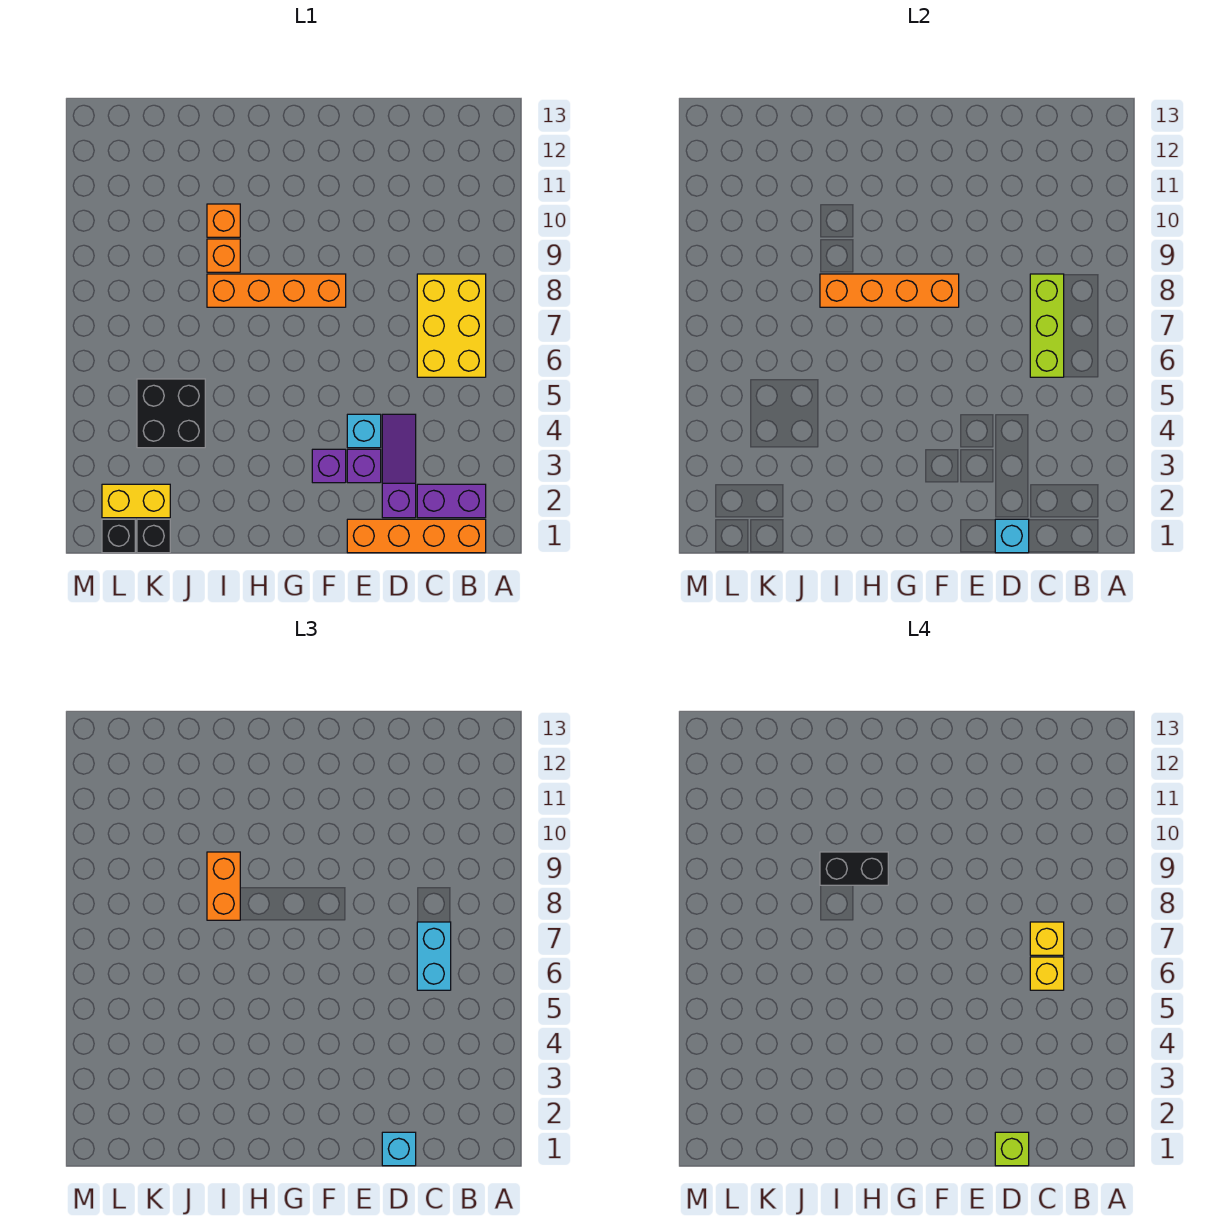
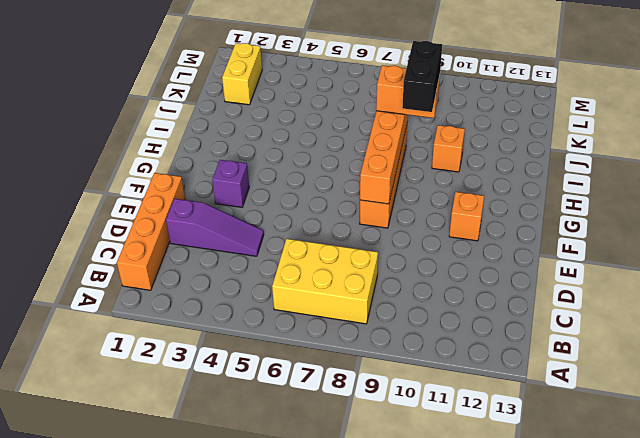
orange 1x1 brick [449,192,484,241] -> orange 1x1 brick moved to [207,239,240,272]
none -> purple 1x2 brick [417,484,486,518]
none -> purple 1x1 brick [347,449,381,483]
none -> cyan 1x1 brick [347,414,381,448]

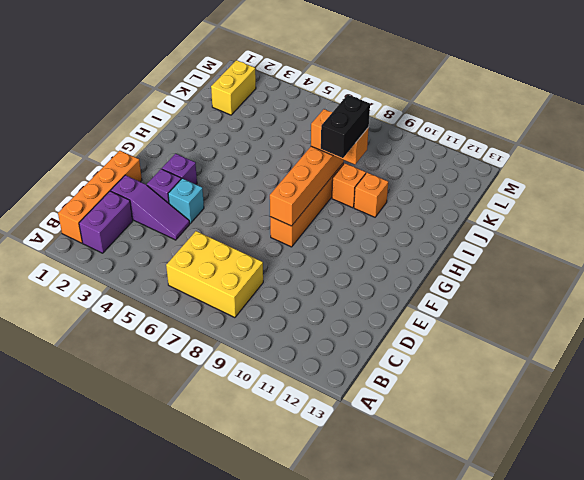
none -> black 2x2 brick [137,379,205,448]
none -> black 1x1 brick [137,519,170,553]
none -> black 1x1 brick [102,519,135,553]

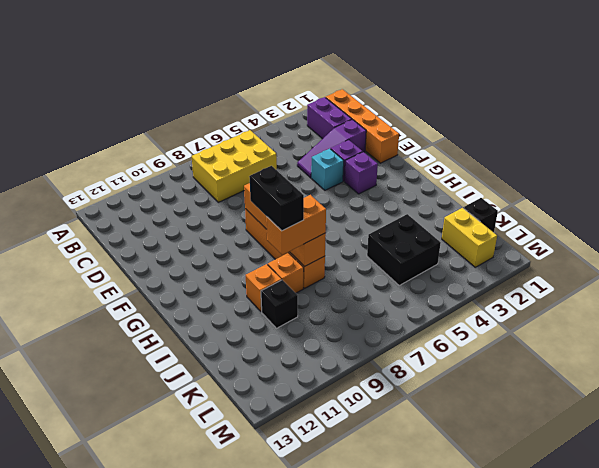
black 1x1 brick [261,280,298,328] -> black 1x1 brick moved to [102,519,135,553]
none -> lime 1x3 brick [1030,274,1064,377]
none -> cyan 1x1 brick [995,519,1029,553]
none -> cyan 1x2 brick [417,922,451,990]

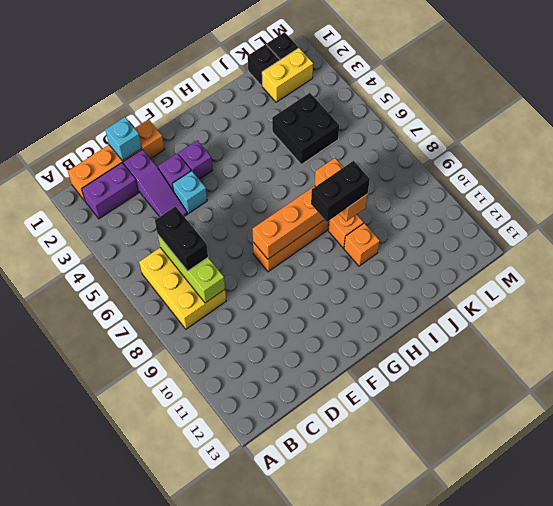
black 1x2 brick [155,206,208,271] -> cyan 1x2 brick [417,922,451,990]
none -> cyan 1x1 brick [382,1132,416,1166]
none -> yellow 1x1 brick [1030,957,1064,990]
none -> yellow 1x1 brick [1030,922,1064,955]

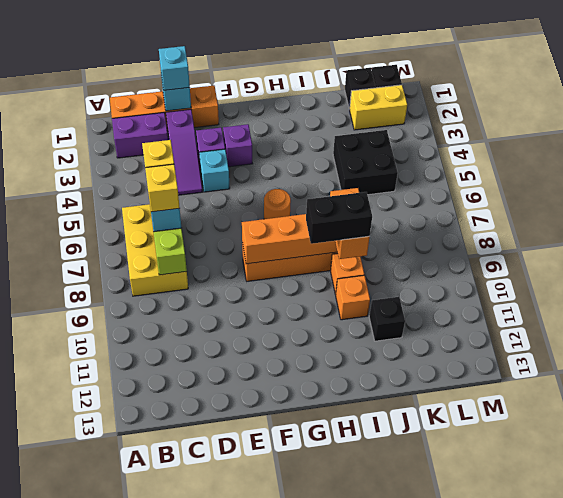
orange 1x1 round brick [264,189,291,219] -> none
black 1x1 brick [369,297,405,341] -> none
none -> lime 1x1 brick [995,1132,1029,1166]

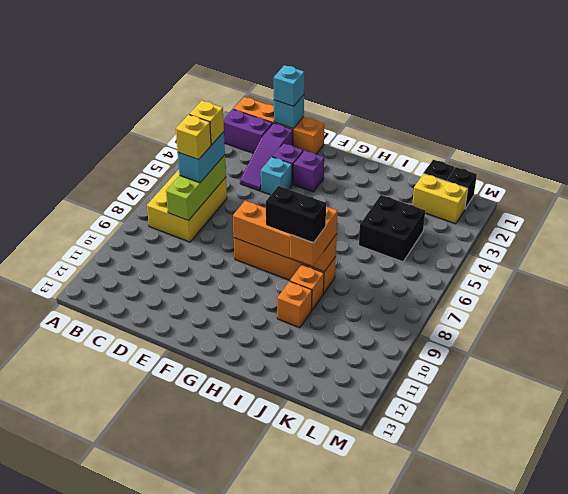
none -> lime 1x1 brick [995,1132,1029,1166]

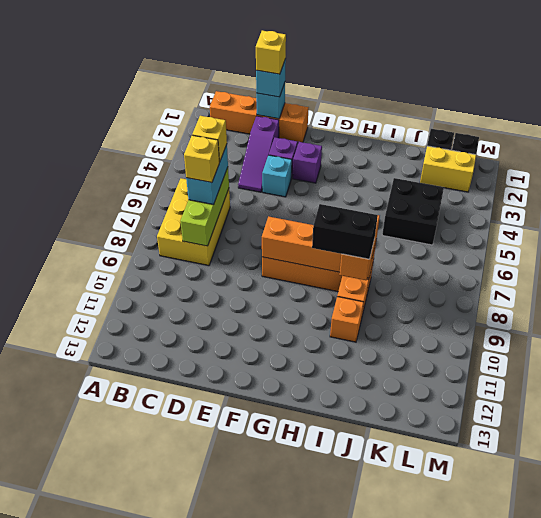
yellow 1x1 brick [256,31,286,74] -> lime 1x1 brick [995,1132,1029,1166]
none -> purple 1x2 brick [417,484,486,518]

